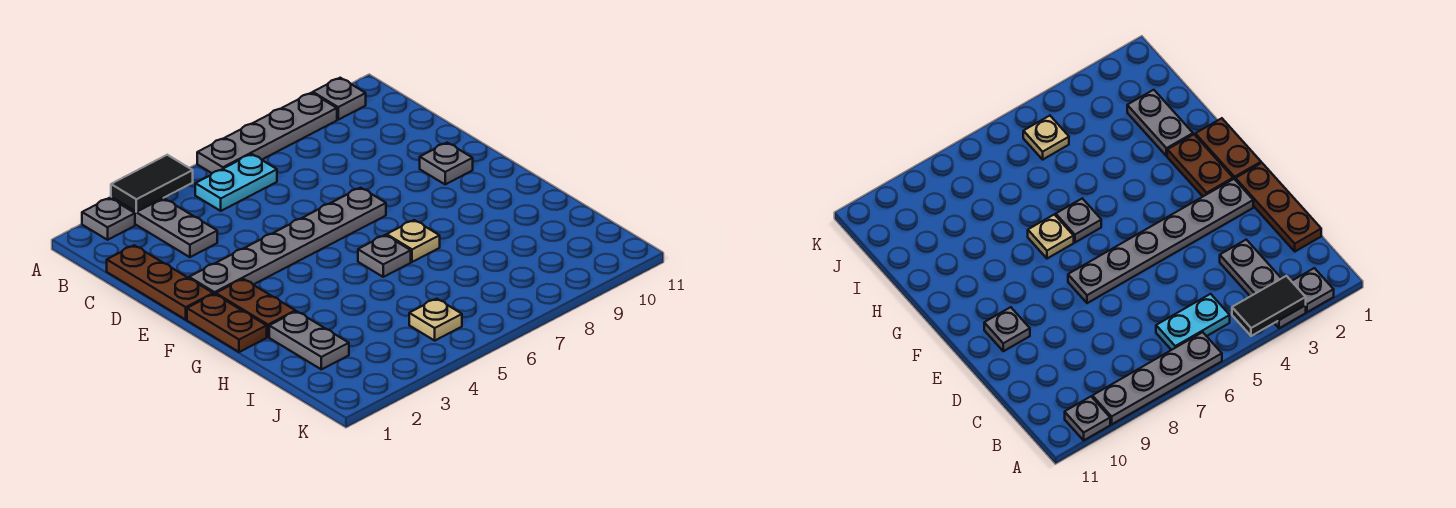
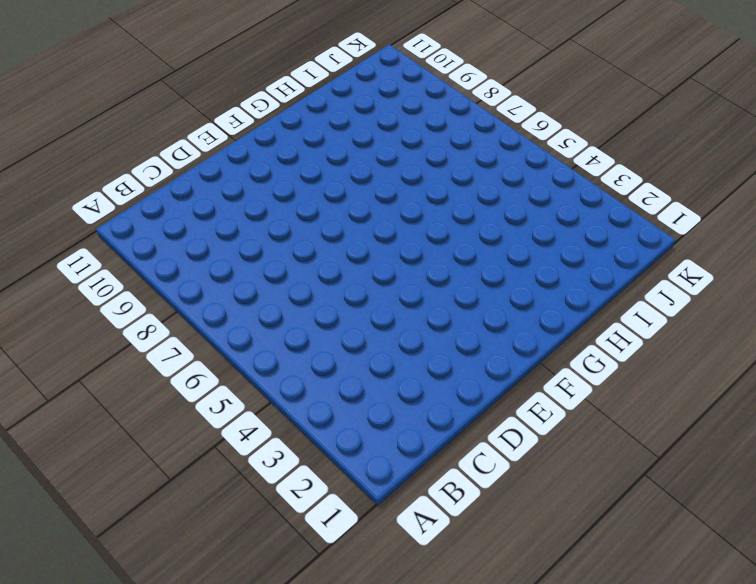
none -> grey 1x1 plate [82,198,135,240]
none -> grey 1x3 plate [111,197,217,257]
none -> grey 1x4 plate [197,93,337,173]

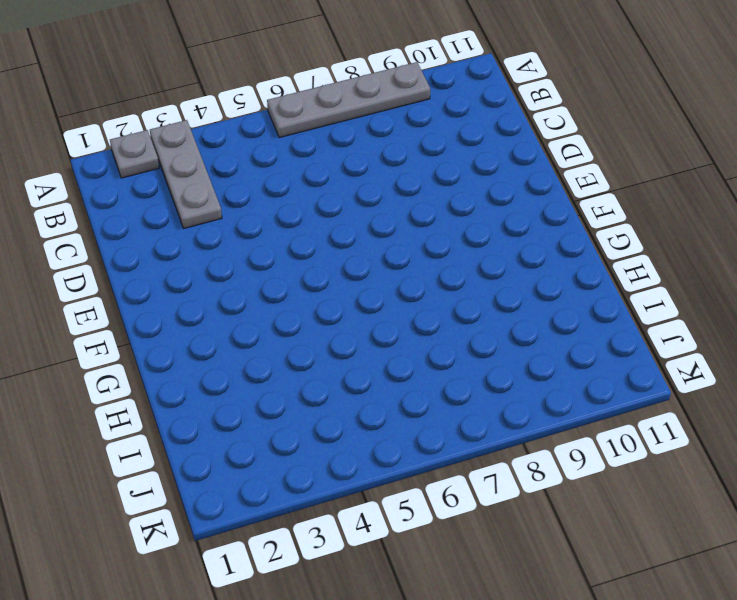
none -> grey 1x1 plate [313,78,366,120]
none -> cyan 1x2 plate [195,154,277,211]
none -> brown 1x3 plate [107,245,213,320]

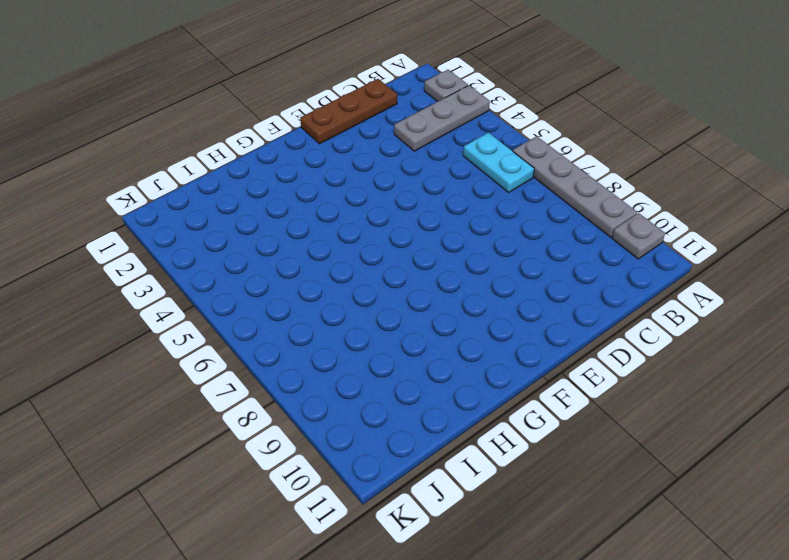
none -> grey 1x6 plate [189,188,386,294]
none -> grey 1x1 plate [420,143,473,184]
none -> brown 1x2 plate [187,294,267,352]

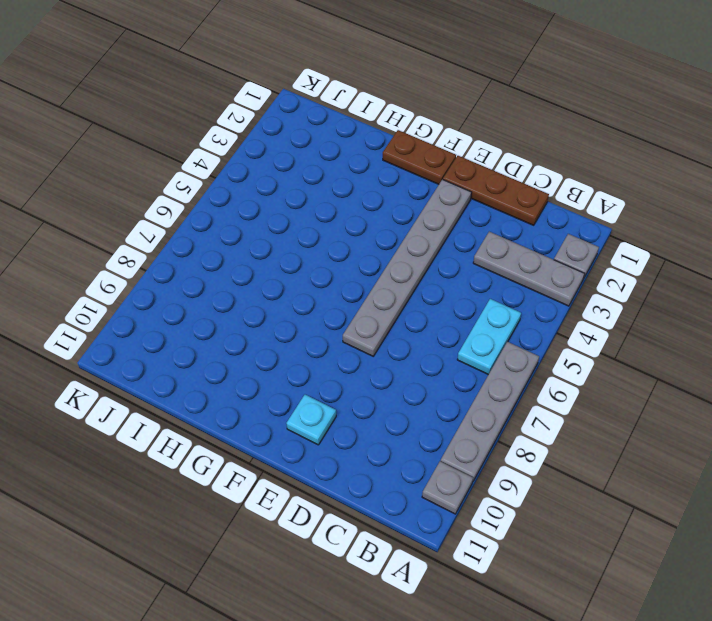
cyan 1x1 plate [286,395,336,445] -> grey 1x1 plate [420,143,473,184]
none -> brown 1x2 plate [216,279,295,337]
none -> grey 1x1 plate [358,235,411,277]
none -> tan 1x1 plate [387,220,440,262]

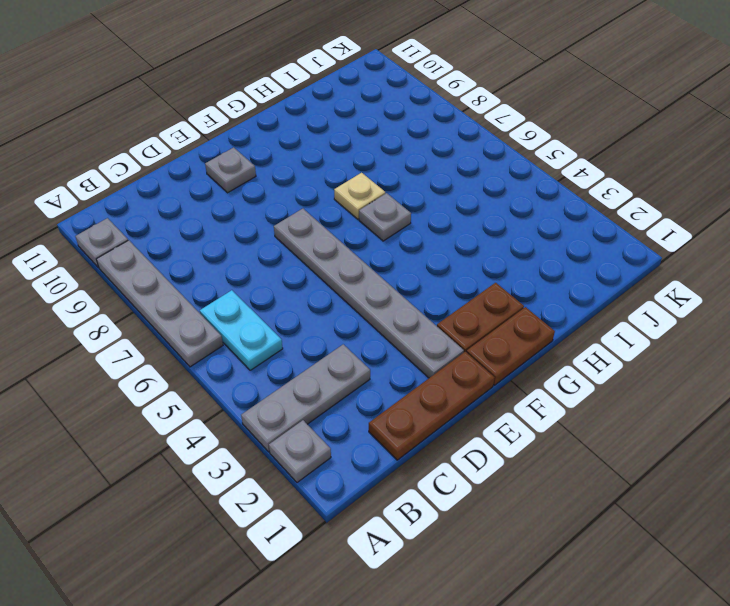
none -> grey 1x2 plate [269,311,349,369]
none -> tan 1x1 plate [409,299,462,341]
none -> black 1x2 tile [111,155,193,212]

